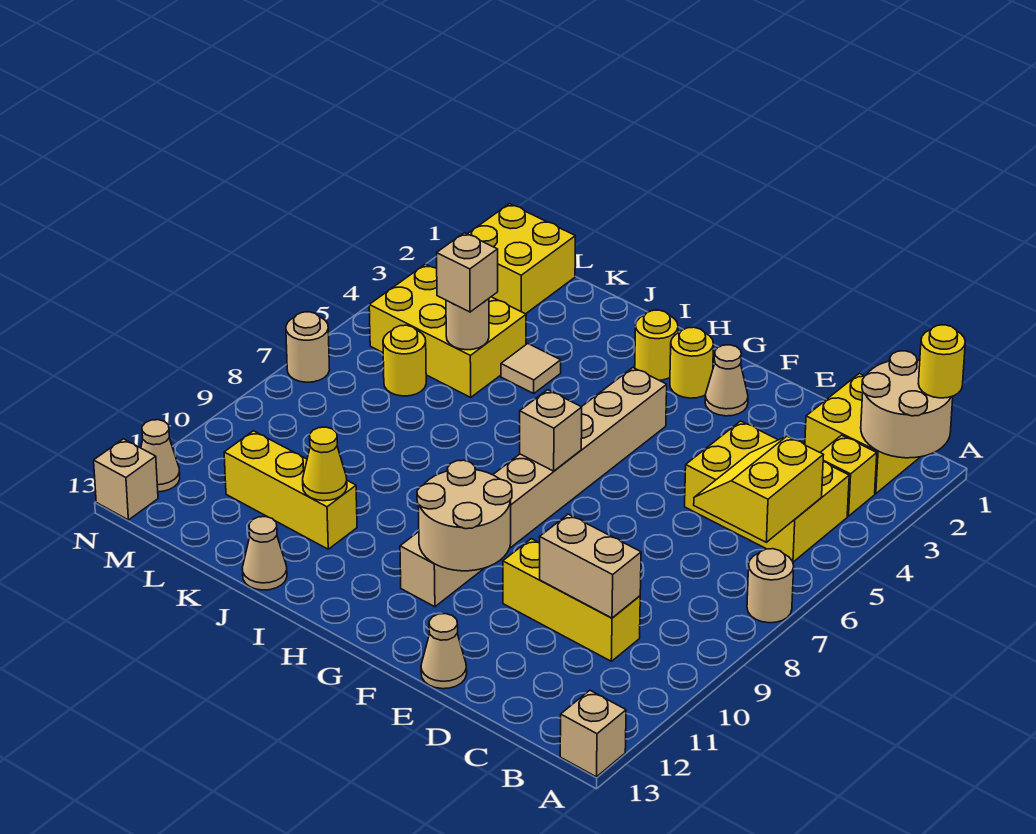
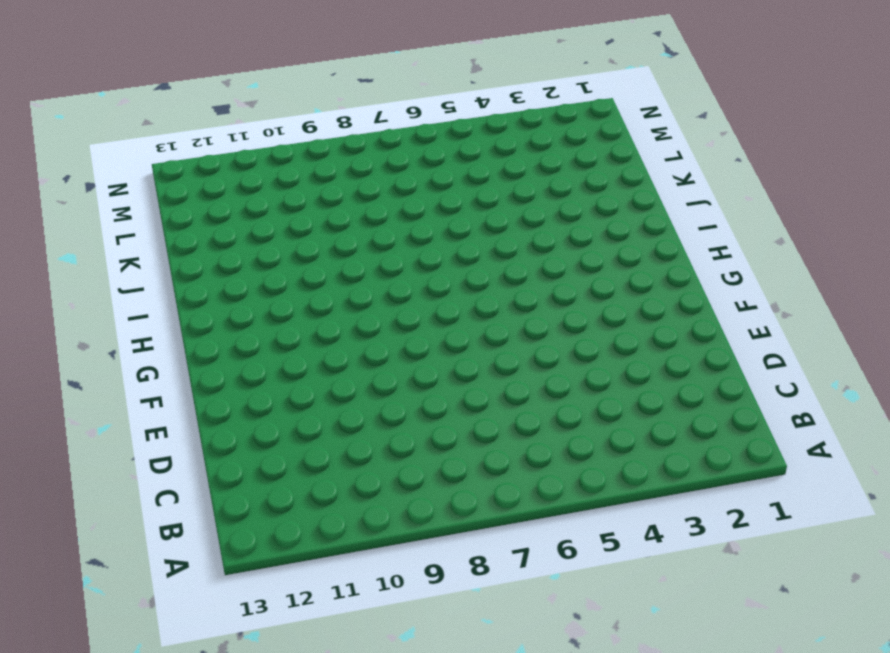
none -> tan 1x1 round brick [747,549,794,623]
none -> tan 1x1 brick [560,690,626,777]
none -> yellow 2x2 brick [805,374,920,494]

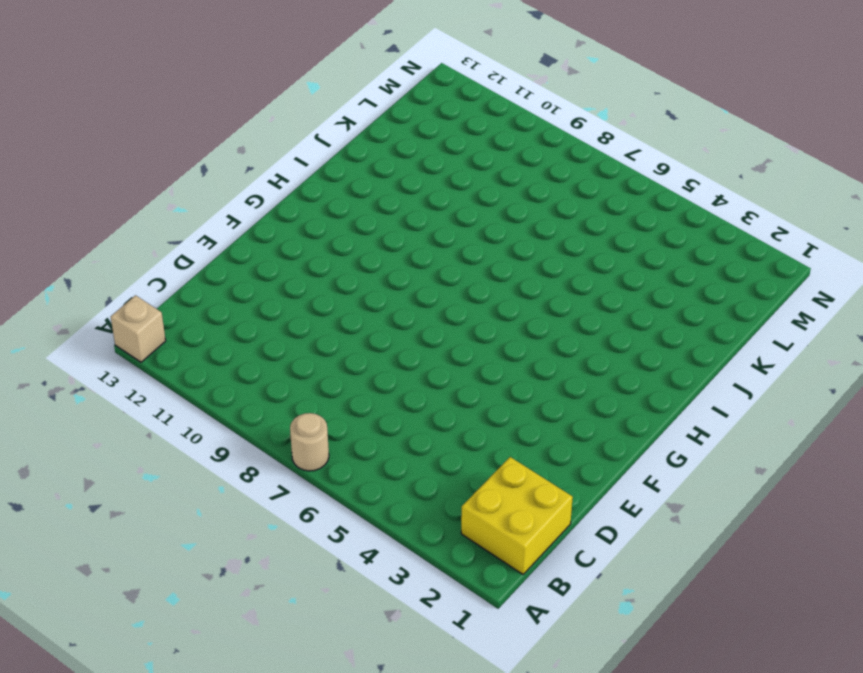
none -> yellow 1x1 brick [820,435,877,516]
none -> yellow 2x3 brick [685,421,849,562]
none -> yellow 1x3 brick [503,539,640,661]

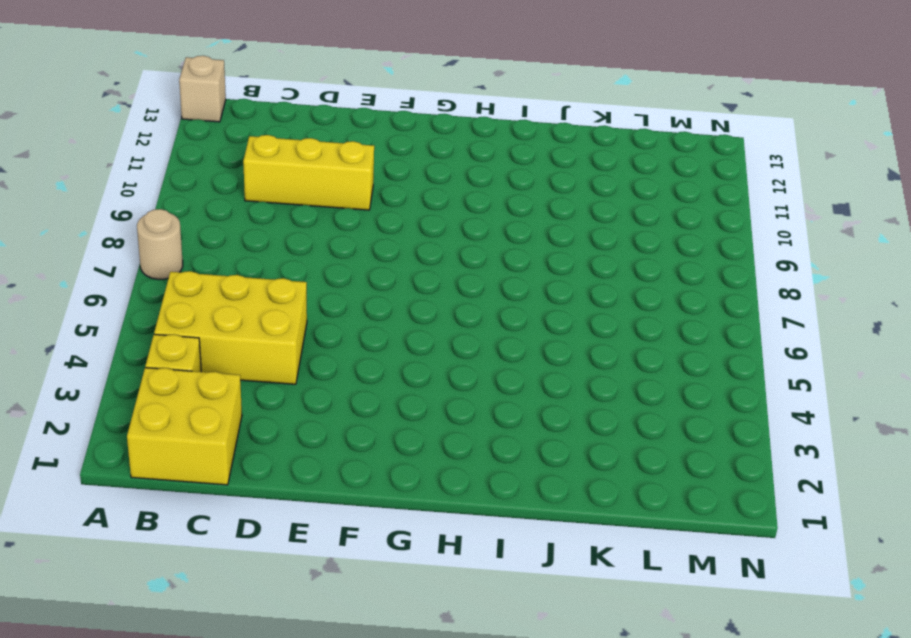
none -> tan 1x1 cone [421,614,467,689]
none -> tan 1x1 cone [705,345,748,416]
none -> yellow 1x1 round brick [670,327,714,398]

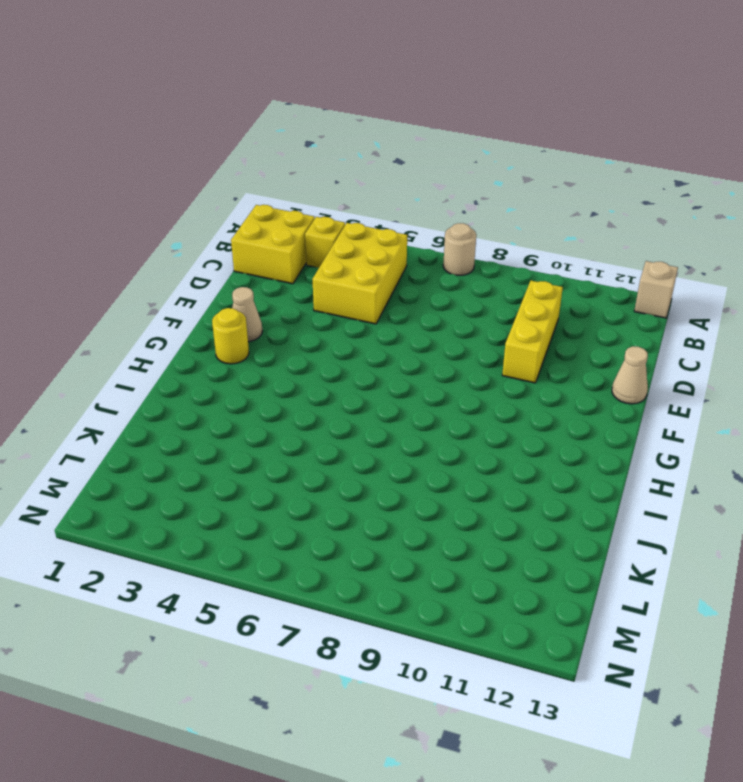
none -> tan 1x8 brick [400,368,667,607]
none -> yellow 1x1 round brick [635,310,678,380]
none -> tan 1x1 tile [501,344,561,393]

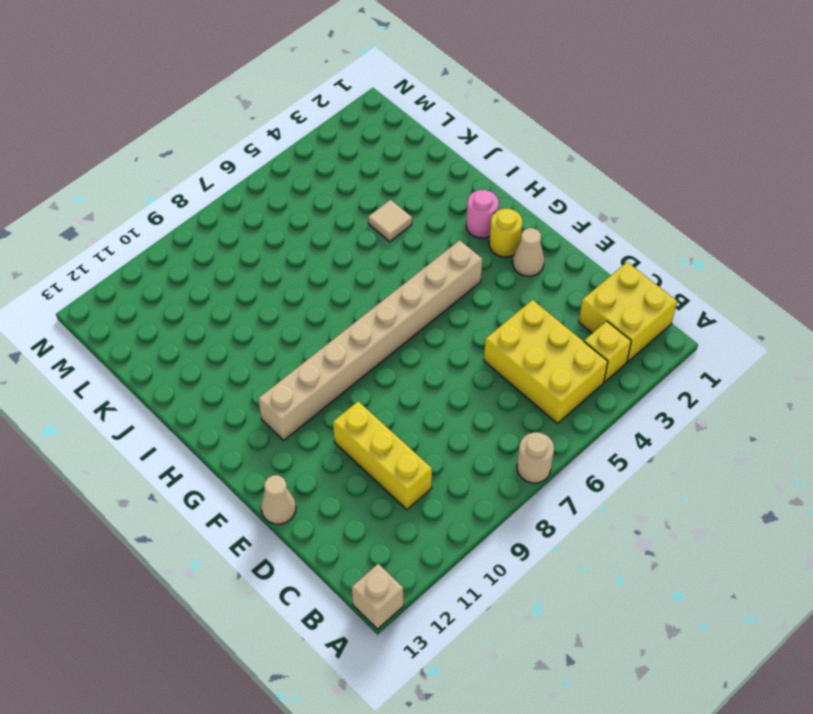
pink 1x1 round brick [466,190,499,238] -> yellow 1x1 round brick [635,310,678,380]
none -> yellow 1x3 brick [224,431,357,549]
none -> tan 1x1 cone [242,517,287,590]
none -> yellow 2x3 brick [369,264,526,397]

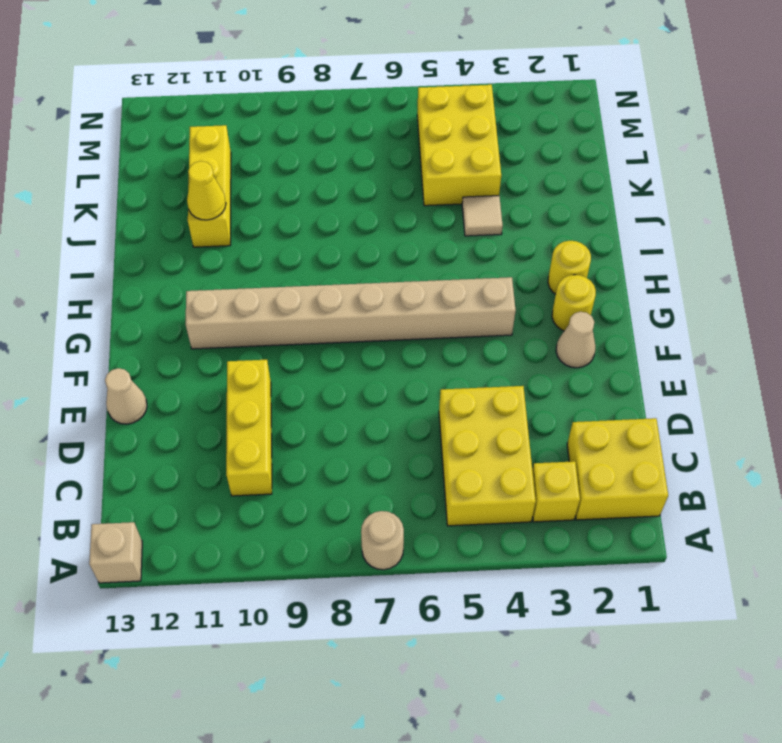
none -> tan 1x1 cone [242,517,287,590]
none -> yellow 2x2 brick [468,204,575,314]
none -> yellow 1x1 round brick [383,325,426,396]

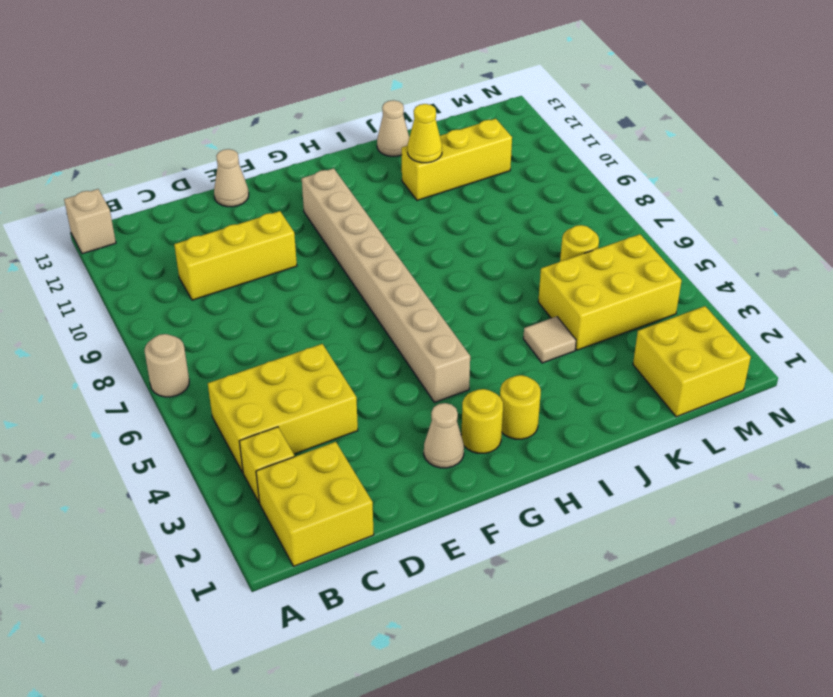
none -> tan 1x1 round brick [286,312,330,382]
none -> tan 1x1 cone [141,420,180,492]
none -> tan 1x1 brick [94,439,158,520]

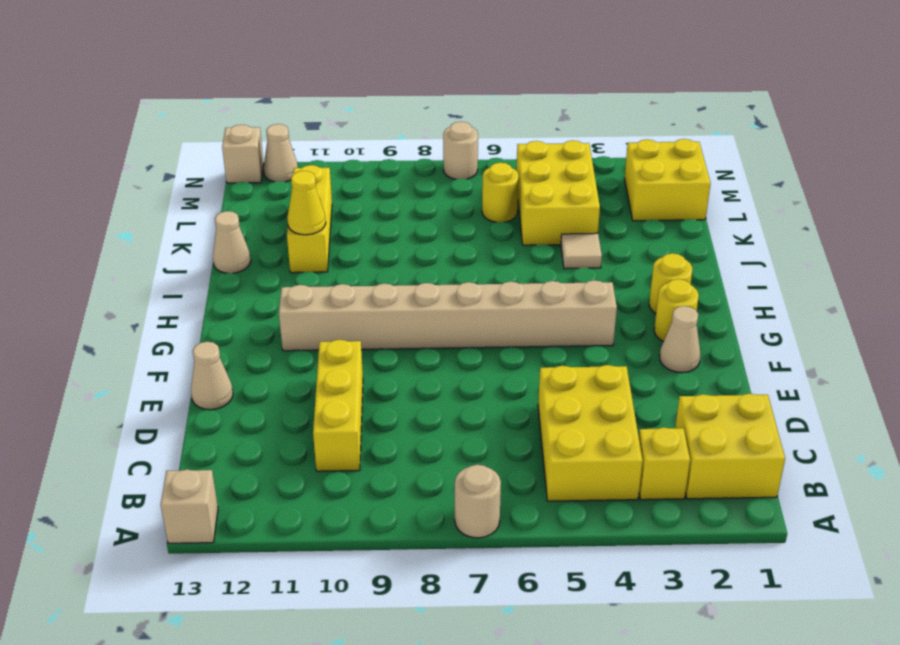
none -> tan 2x2 round brick [861,351,953,458]
none -> yellow 2x2 slope [694,436,823,542]
none -> tan 1x2 brick [540,514,641,618]

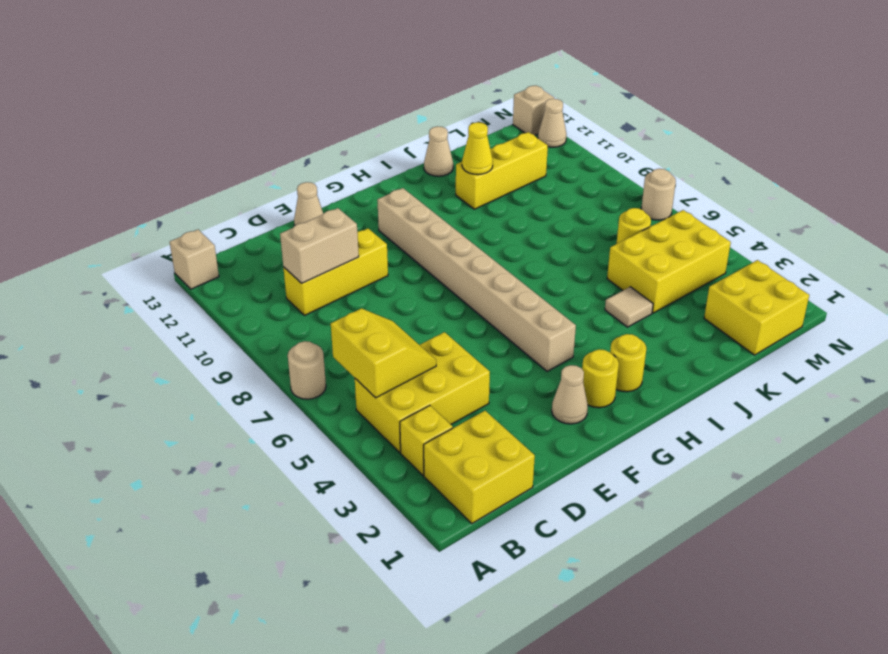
none -> tan 2x2 round brick [861,351,953,458]
none -> tan 2x2 round brick [417,460,512,571]
none -> tan 1x1 brick [520,390,582,471]

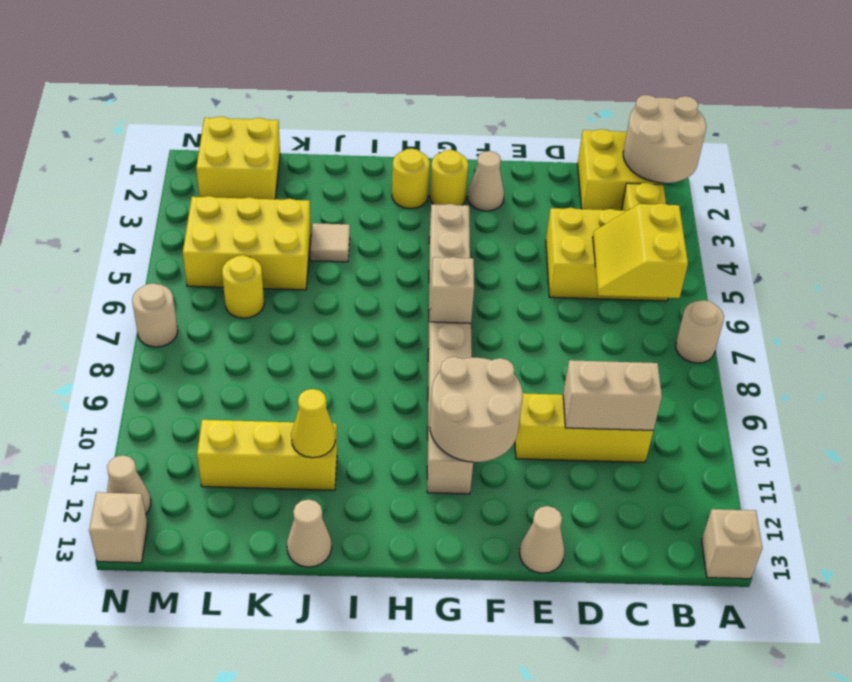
none -> tan 1x1 round brick [446,299,489,350]
none -> yellow 1x1 round brick [918,325,965,398]
none -> tan 1x1 brick [437,233,498,312]

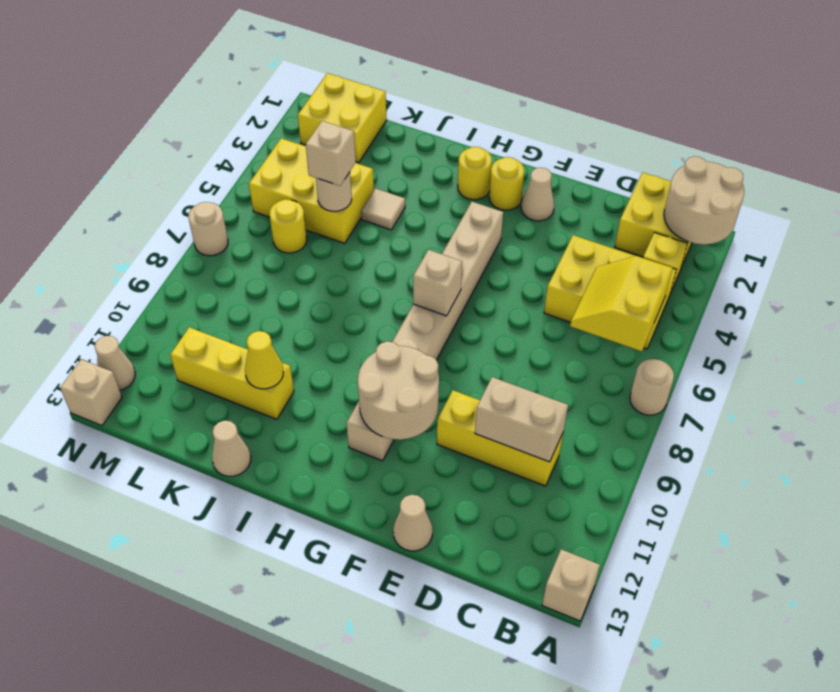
none -> yellow 1x1 round brick [918,325,965,398]

